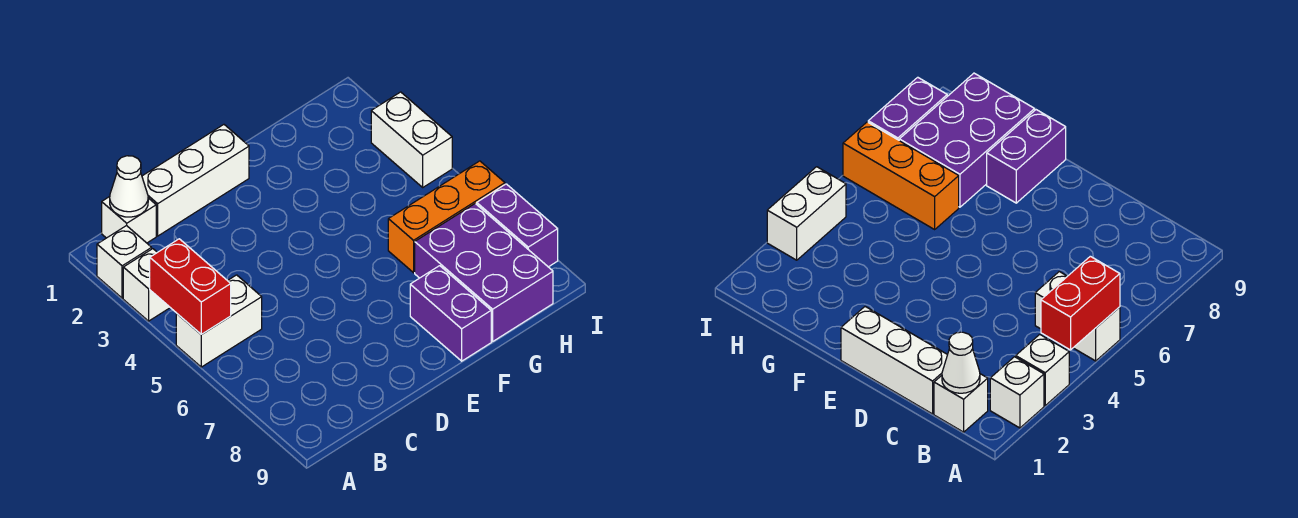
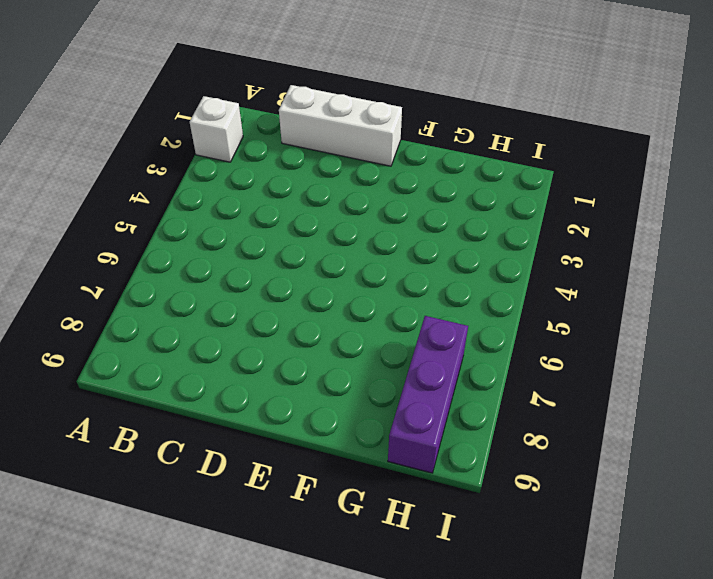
purple 1x3 brick [388,316,468,473] -> purple 2x3 brick [415,204,553,341]
none -> white 1x1 brick [123,249,170,321]
none -> white 1x2 brick [176,275,262,367]
none -> white 1x1 brick [102,197,156,243]

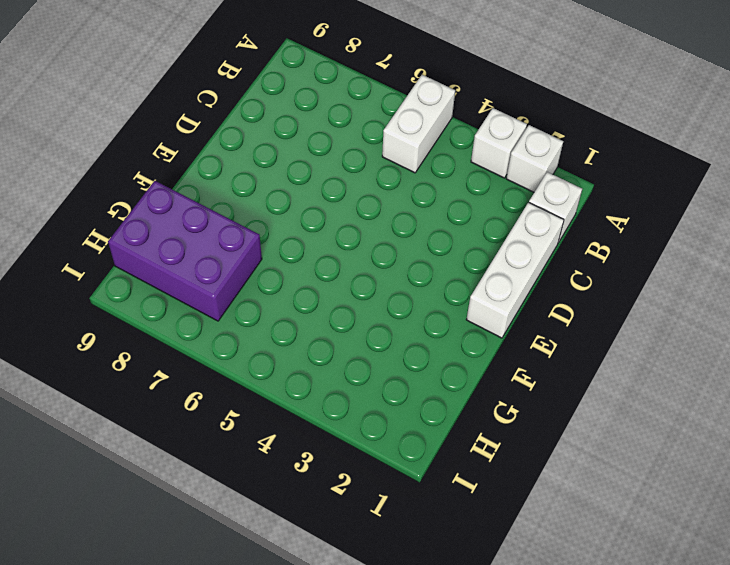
none -> purple 1x2 brick [410,266,491,361]
none -> orange 1x3 brick [388,161,505,273]
none -> white 1x2 brick [371,92,452,187]

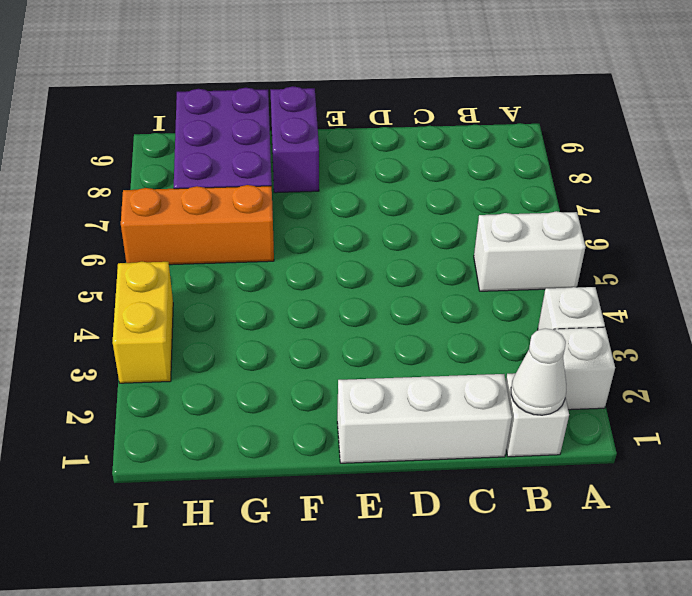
yellow 1x2 brick [113,262,173,383] -> white 1x2 brick [371,92,452,187]
none -> purple 1x2 brick [477,184,558,267]
none -> red 1x2 brick [150,239,231,334]

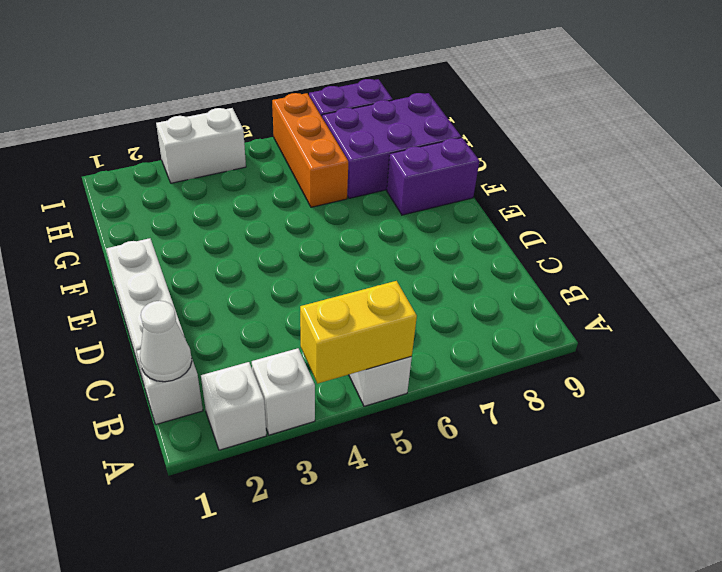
yellow 1x2 brick [300,281,417,384] -> red 1x2 brick [150,239,231,334]

